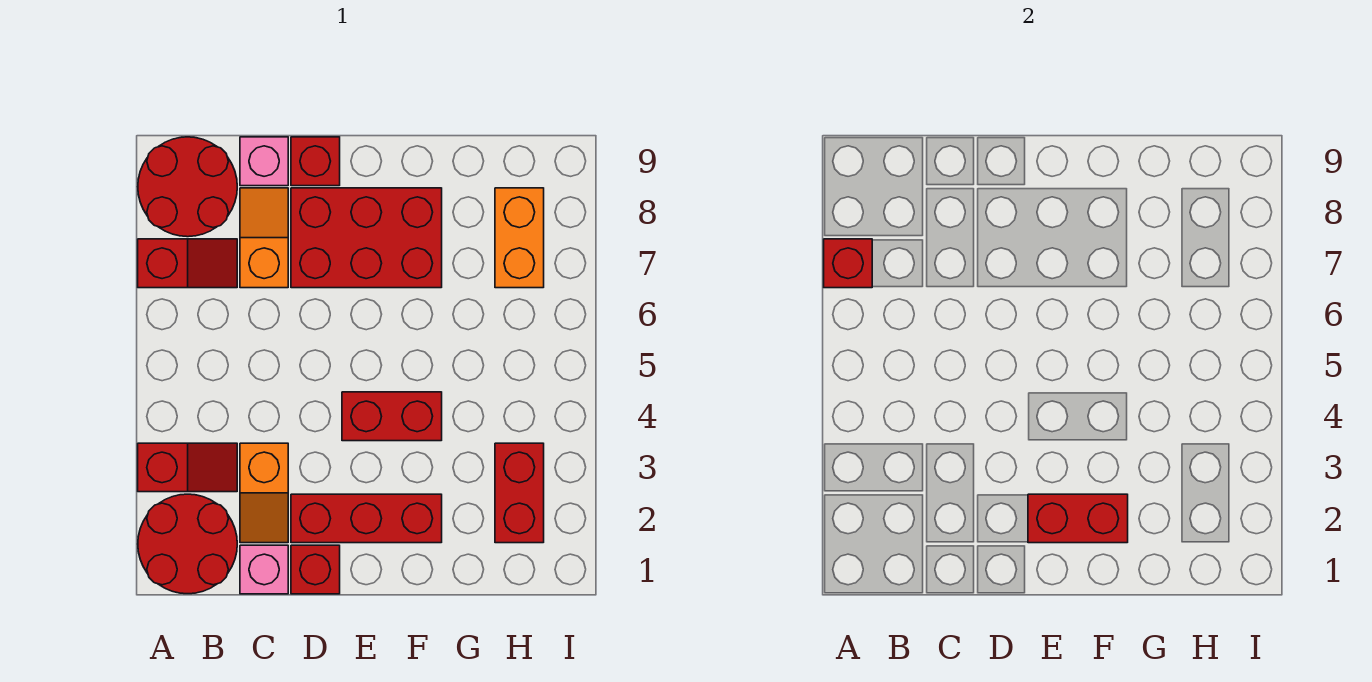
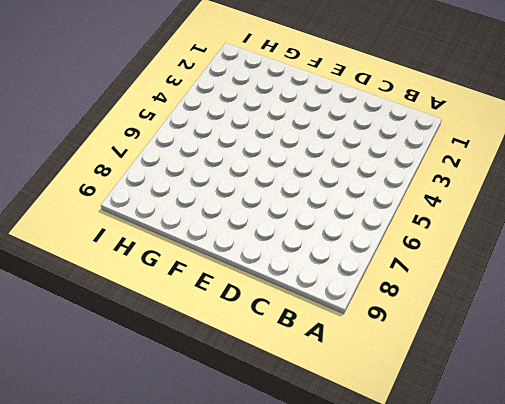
none -> red 2x2 round brick [138,494,237,594]
none -> red 1x2 slope [138,443,237,492]
none -> red 1x2 slope [138,239,237,288]

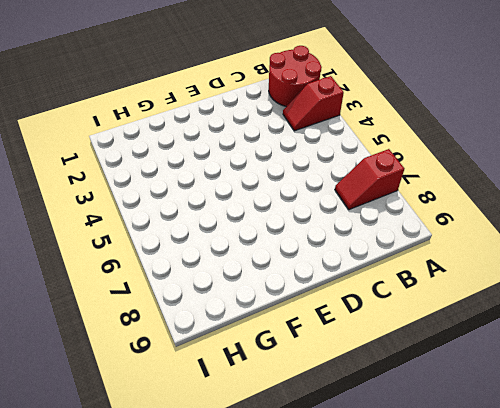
none -> red 2x2 round brick [138,137,237,237]
none -> pink 1x1 brick [240,545,288,594]
none -> orange 1x2 slope [240,443,288,543]

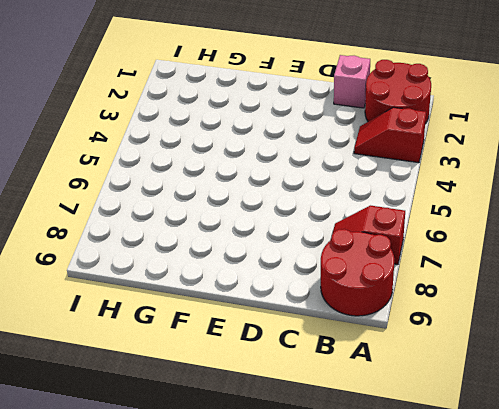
none -> orange 1x2 slope [240,443,288,543]
none -> orange 1x2 slope [240,188,288,288]
none -> pink 1x1 brick [240,137,288,186]

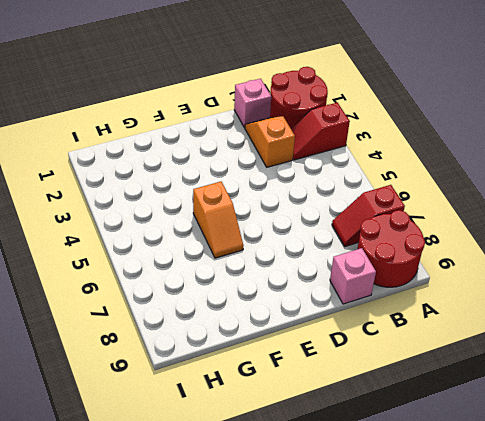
orange 1x2 slope [193,182,243,258] -> orange 1x2 slope moved to [240,188,288,288]
none -> red 1x1 brick [291,545,340,594]
none -> red 1x3 brick [291,494,442,543]
none -> red 2x3 brick [291,188,442,288]

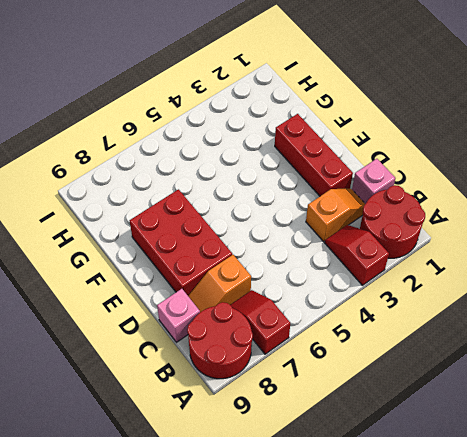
none -> red 1x1 brick [291,545,340,594]
none -> red 1x1 brick [291,137,340,186]
none -> red 1x2 brick [342,392,442,441]

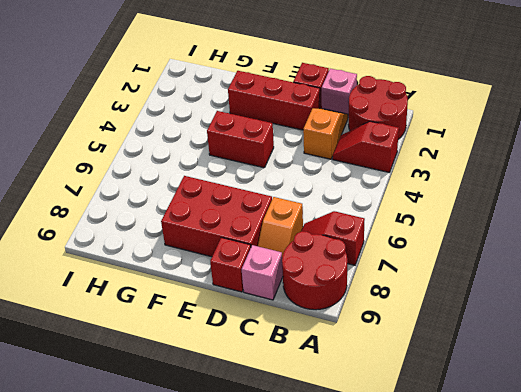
none -> red 1x2 brick [495,443,544,543]
none -> orange 1x2 brick [495,188,544,288]
none -> red 1x1 brick [824,239,872,288]

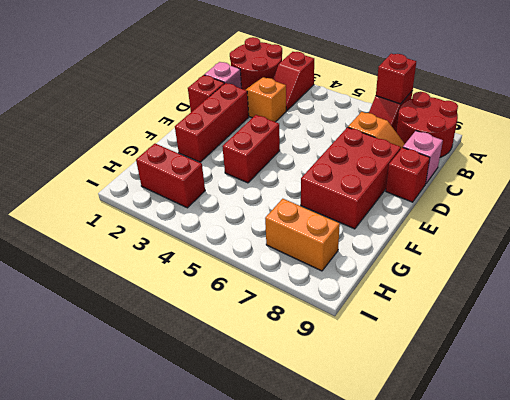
none -> red 1x2 brick [1028,494,1128,543]

